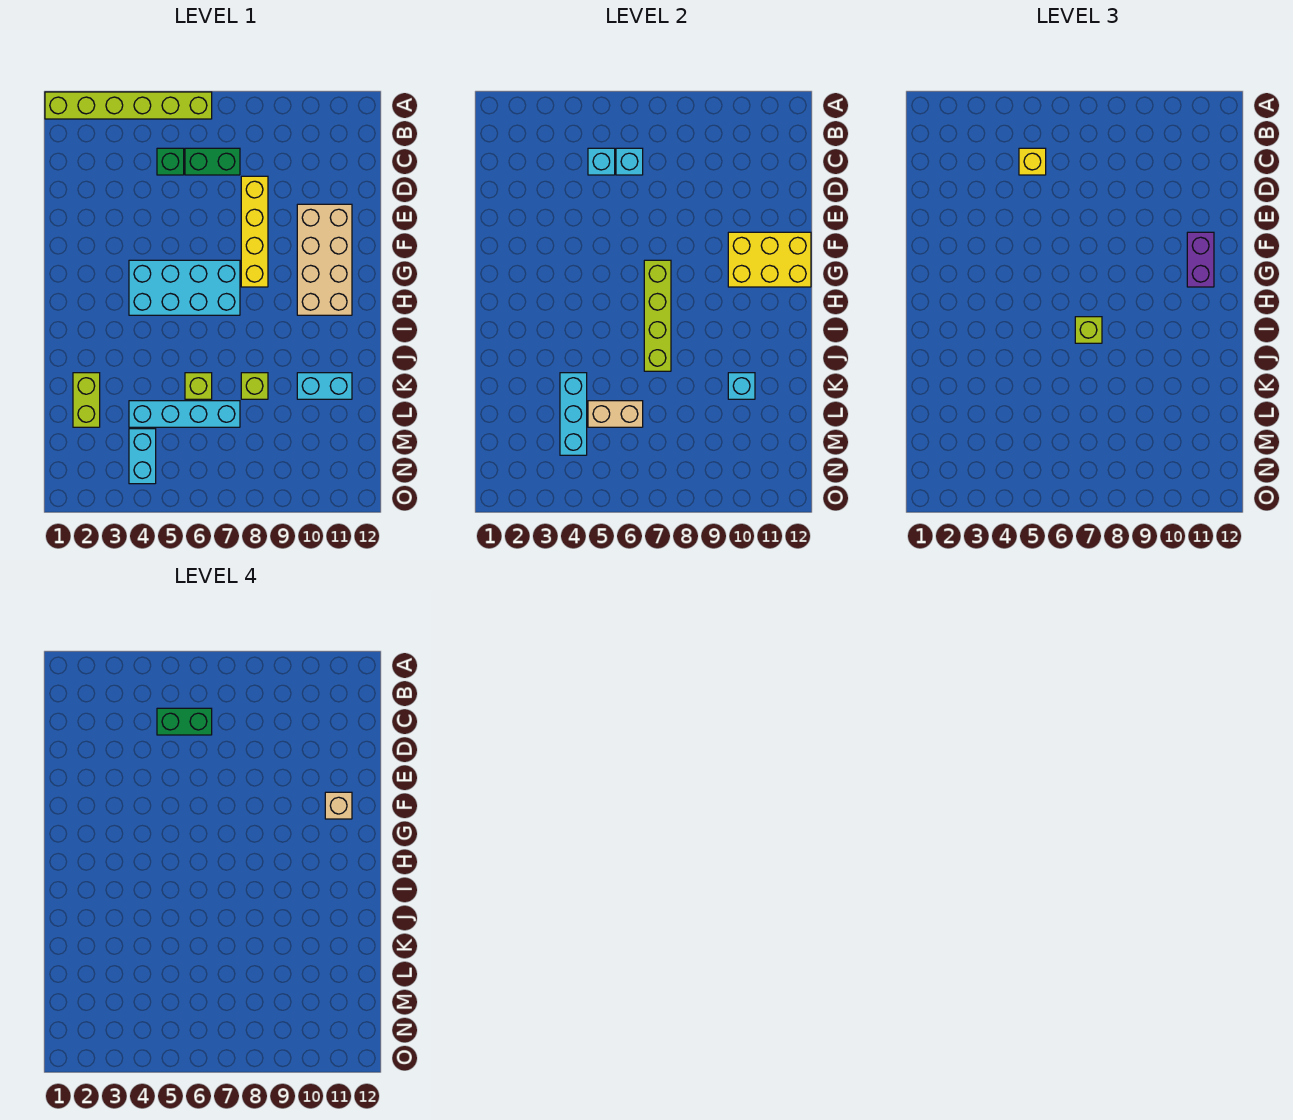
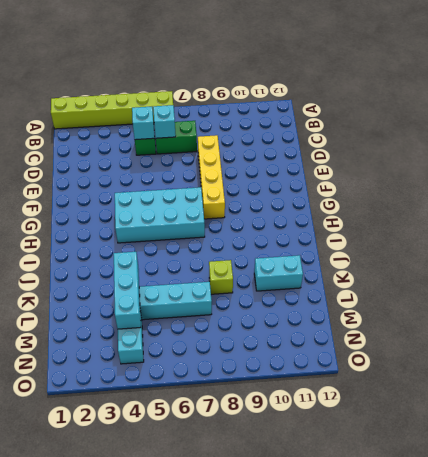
none -> tan 2x4 brick [297,204,352,315]
none -> lime 1x2 brick [73,373,100,427]
none -> lime 1x1 brick [185,373,212,399]

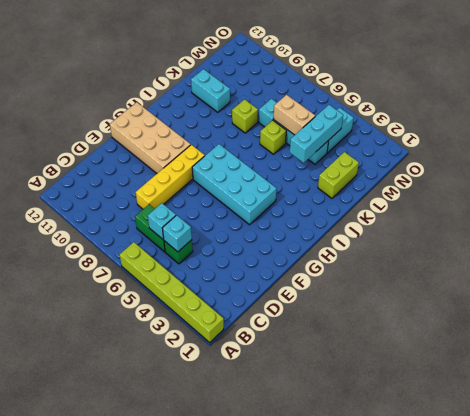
tan 2x4 brick [110,102,191,173] -> tan 2x4 brick turned to [297,204,352,315]
none -> yellow 2x3 brick [728,232,811,287]
none -> lime 1x4 brick [644,260,671,371]
none -> cyan 1x1 brick [728,373,755,399]

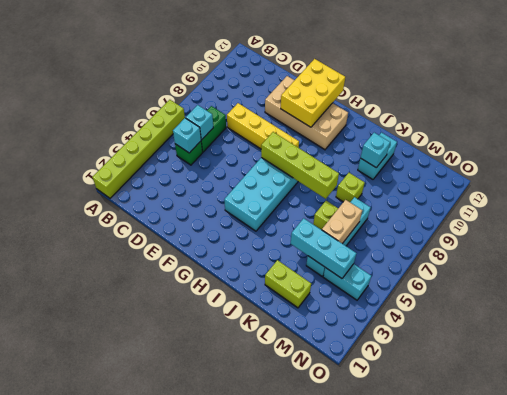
none -> yellow 1x1 brick [1019,148,1046,175]
none -> purple 1x2 brick [1187,232,1214,287]
none -> lime 1x1 brick [1075,317,1102,343]

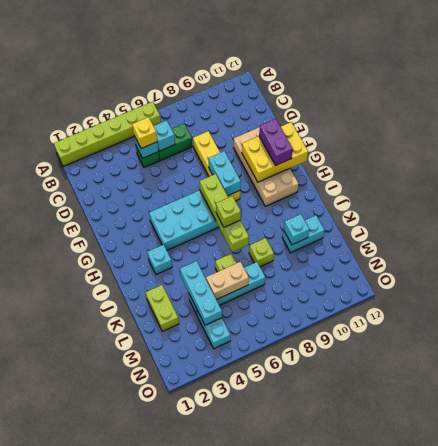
cyan 1x2 brick [208,151,241,196] -> none
cyan 1x1 brick [147,245,172,275] -> none
none -> green 1x2 brick [157,708,212,735]
none -> tan 1x1 brick [325,792,352,819]

